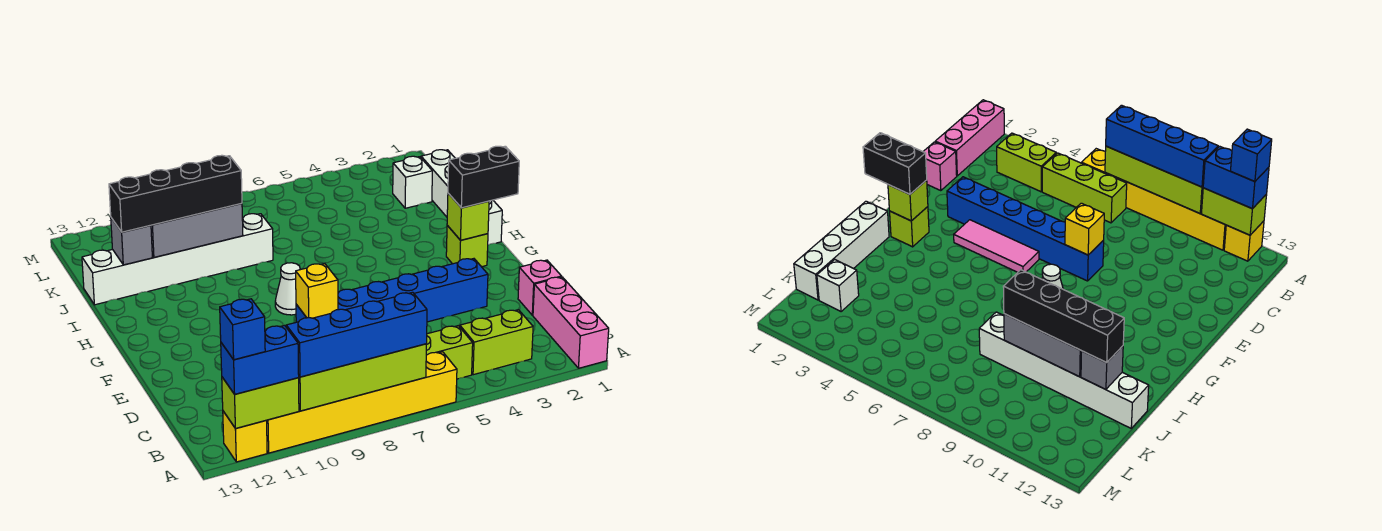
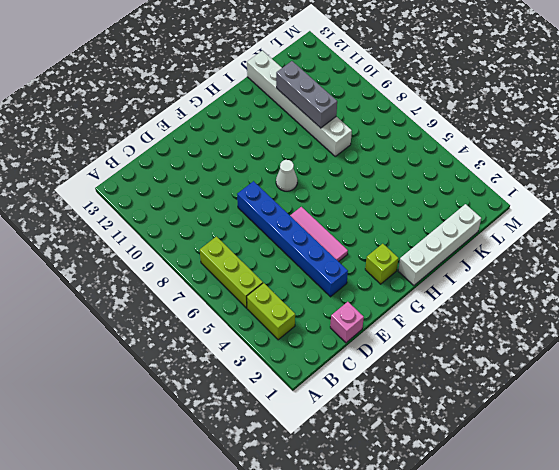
none -> pink 1x3 brick [533,277,609,368]
none -> yellow 1x6 brick [266,352,457,453]
none -> yellow 1x1 brick [223,411,267,462]

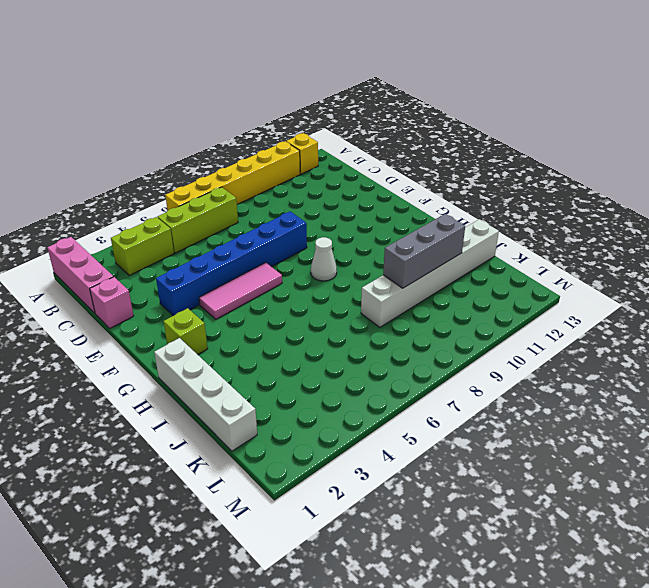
none -> white 1x1 brick [393,156,432,208]
none -> lime 1x4 brick [299,344,426,411]
none -> lime 1x2 brick [222,377,299,429]

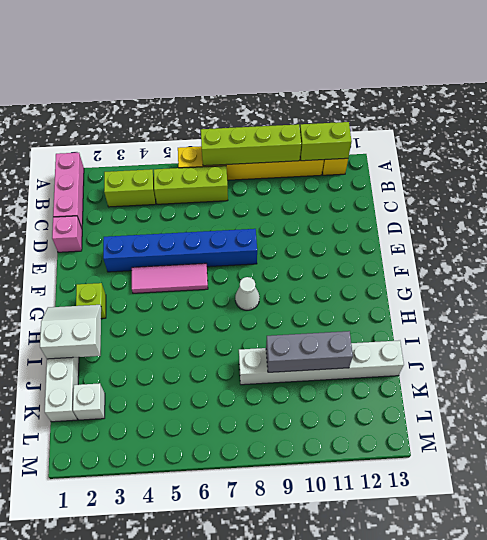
white 2x2 slope [40,305,101,359] -> none
none -> yellow 1x1 brick [296,264,338,318]
none -> lime 1x1 brick [447,193,489,240]
none -> grey 1x1 brick [111,218,152,265]

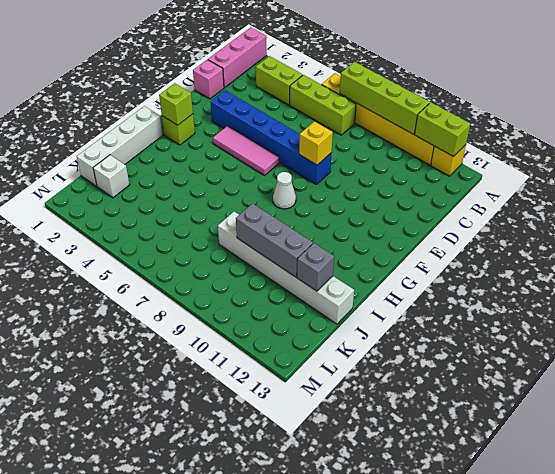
none -> blue 1x4 brick [286,292,427,377]
none -> blue 1x2 brick [221,325,299,394]
none -> black 1x2 brick [448,146,519,208]

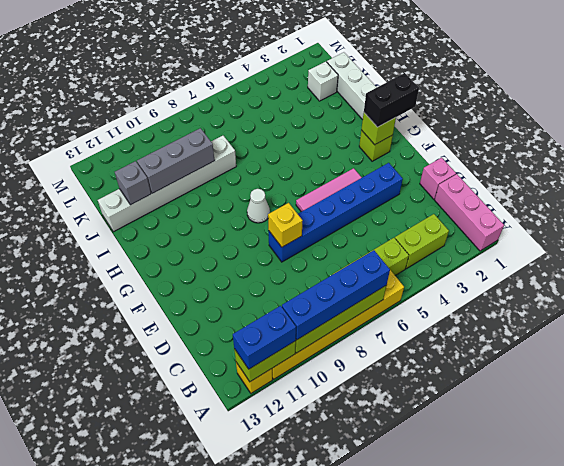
none -> black 1x4 brick [109,155,242,232]
none -> blue 1x1 brick [220,299,265,360]

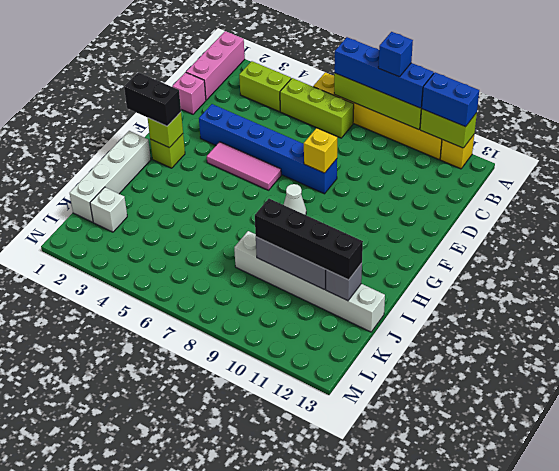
blue 1x1 brick [378,32,413,77] -> blue 1x1 brick moved to [220,299,265,360]

